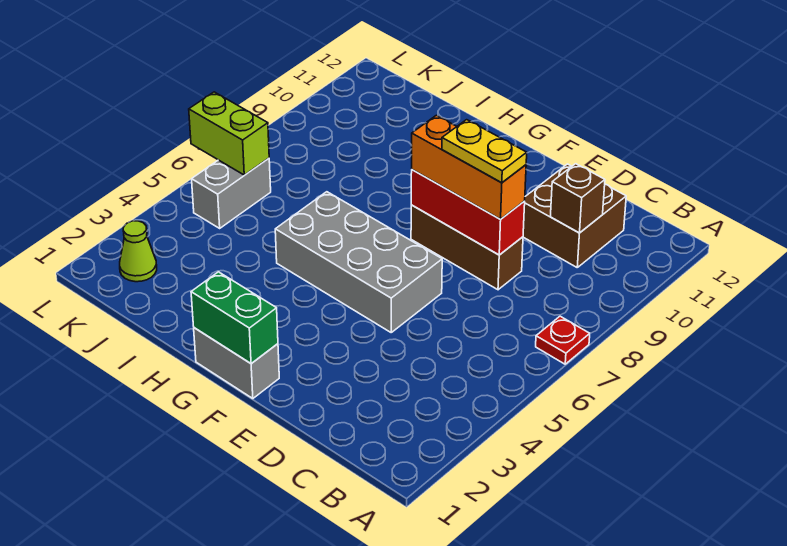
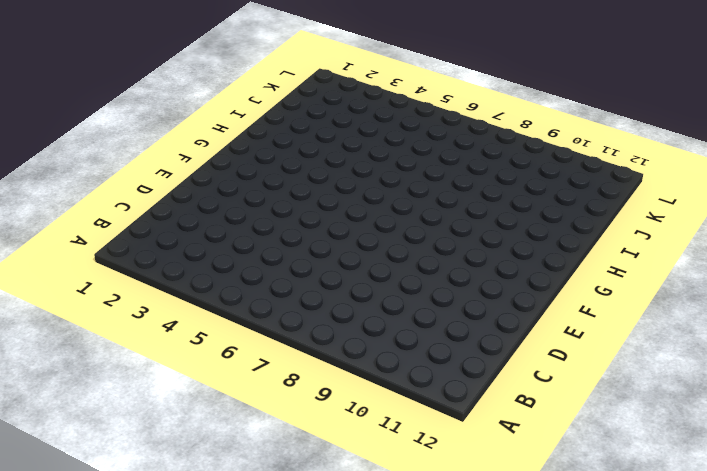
none -> red 1x1 plate [536,316,590,364]
none -> brown 2x2 brick [523,164,626,267]
none -> brown 1x3 brick [411,205,523,290]

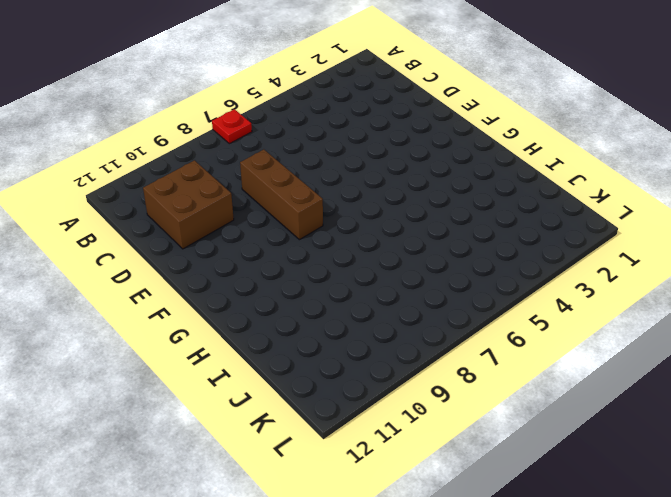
none -> grey 2x4 brick [275,192,442,332]
none -> grey 1x2 brick [194,328,279,399]
none -> lime 1x1 cone [120,221,157,282]

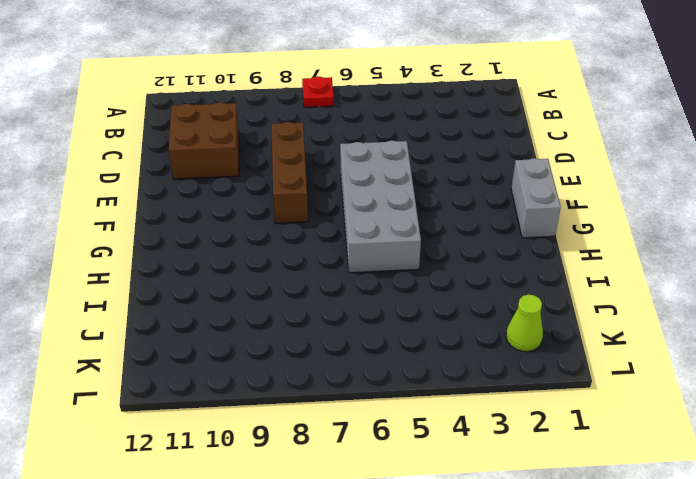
none -> grey 1x2 brick [192,158,271,228]
none -> brown 1x1 brick [550,164,605,233]
none -> red 1x3 brick [411,170,525,255]

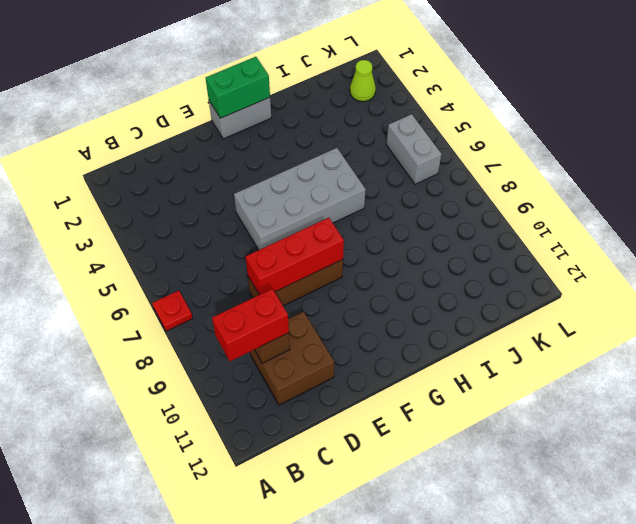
red 1x2 brick [212,289,289,361] -> none
none -> lime 1x2 brick [189,92,269,175]
none -> orange 1x3 brick [412,115,526,219]
none -> yellow 1x2 plate [442,120,527,183]

